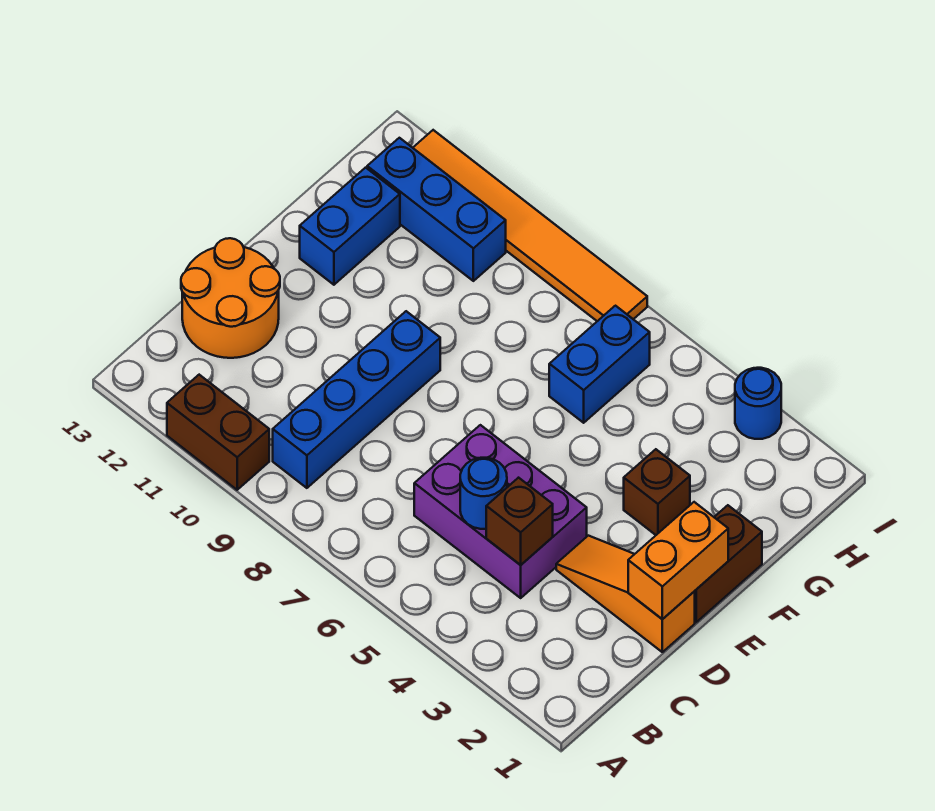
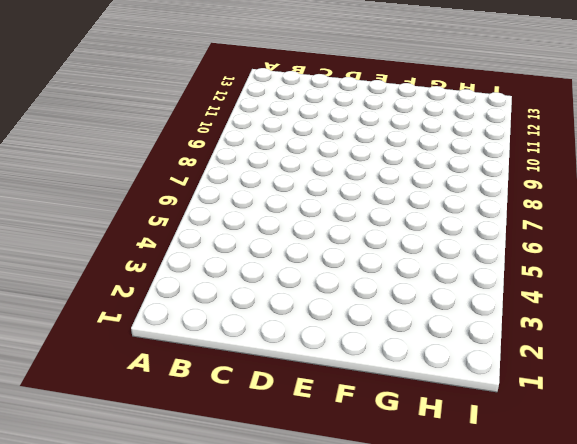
none -> brown 1x2 brick [167,375,269,490]
none -> blue 1x4 brick [273,311,440,488]
none -> purple 2x3 brick [414,425,587,598]

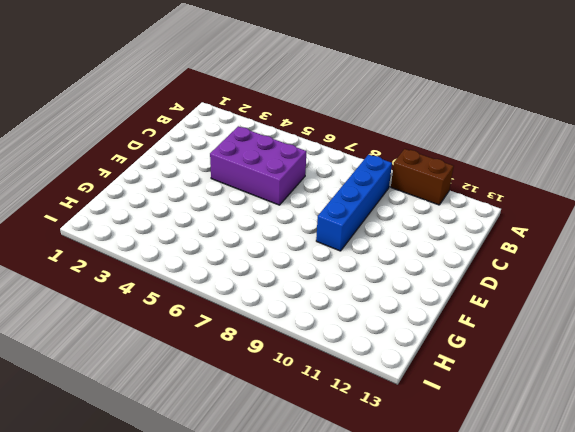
none -> orange 2x2 round brick [181,238,280,358]
none -> orange 1x3 slope [556,536,695,652]
none -> brown 1x2 brick [694,505,762,622]

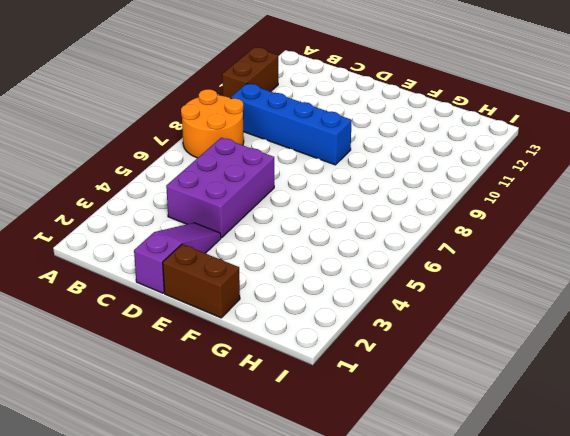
orange 2x2 round brick [181,89,244,158] -> orange 2x2 round brick moved to [181,238,280,358]
purple 1x3 slope [134,223,221,293] -> orange 1x3 slope [556,536,695,652]
none -> brown 1x1 brick [624,449,690,535]
none -> blue 1x2 brick [300,168,400,285]
none -> blue 1x2 brick [549,306,650,423]

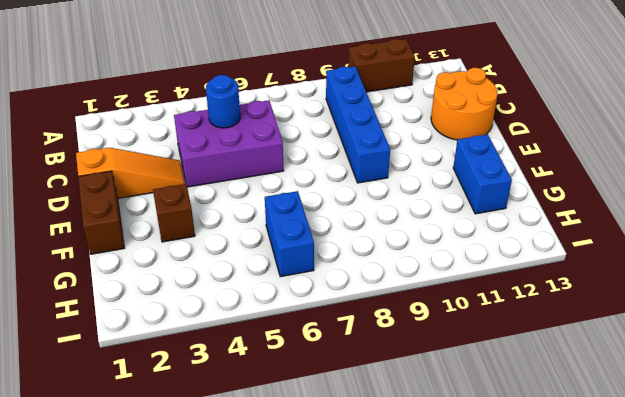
none -> blue 1x3 brick [367,138,506,281]
none -> blue 1x1 round brick [735,368,781,439]
none -> orange 1x6 tile [413,130,647,321]

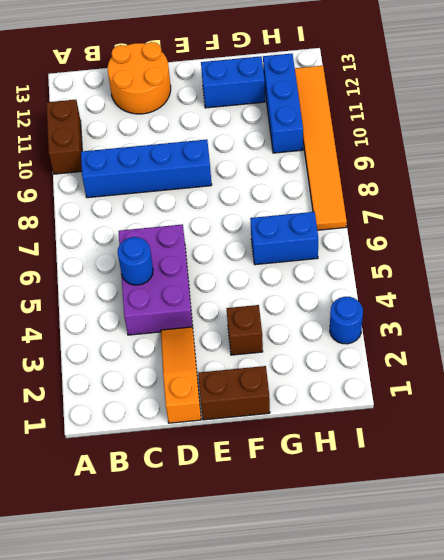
none -> brown 1x1 brick [486,478,553,565]
none -> orange 1x2 brick [628,502,728,619]

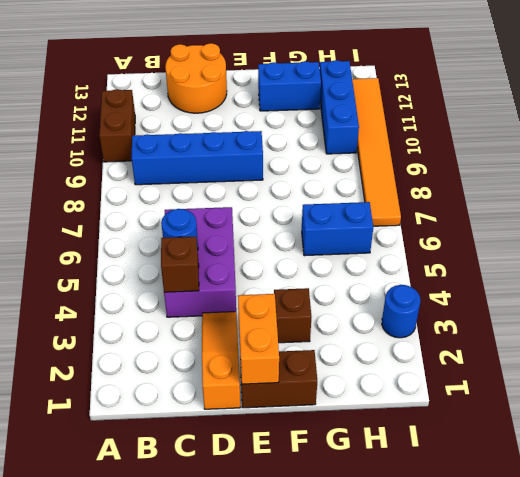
orange 1x2 brick [238,294,279,384] -> orange 1x2 brick turned to [628,502,728,619]

